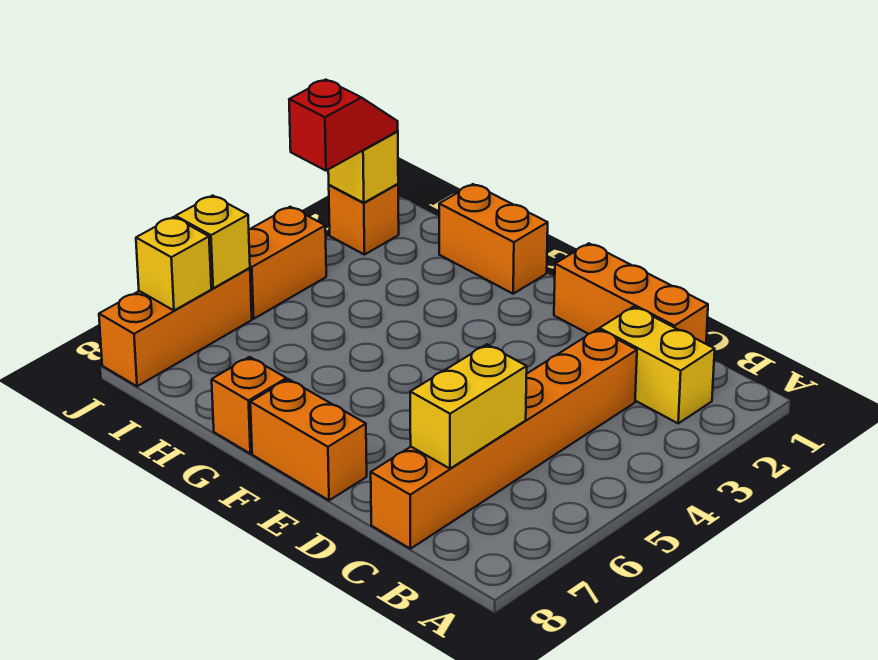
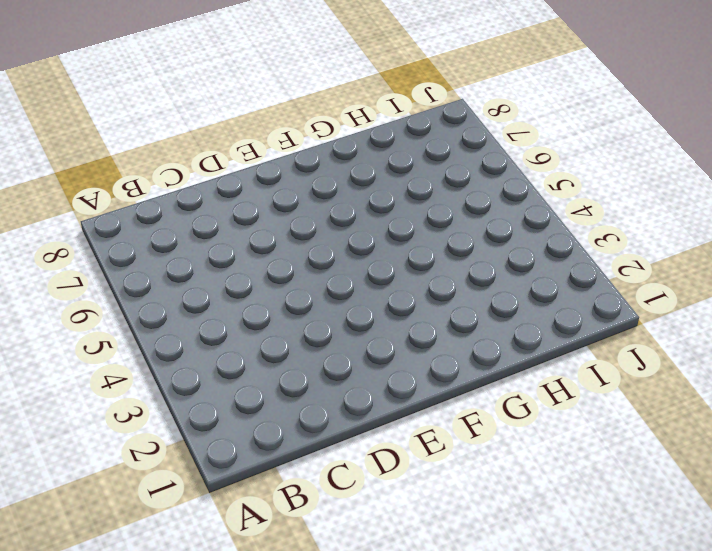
none -> yellow 1x2 brick [600,307,715,423]
none -> orange 1x3 brick [554,243,708,344]
none -> orange 1x6 brick [371,329,637,549]

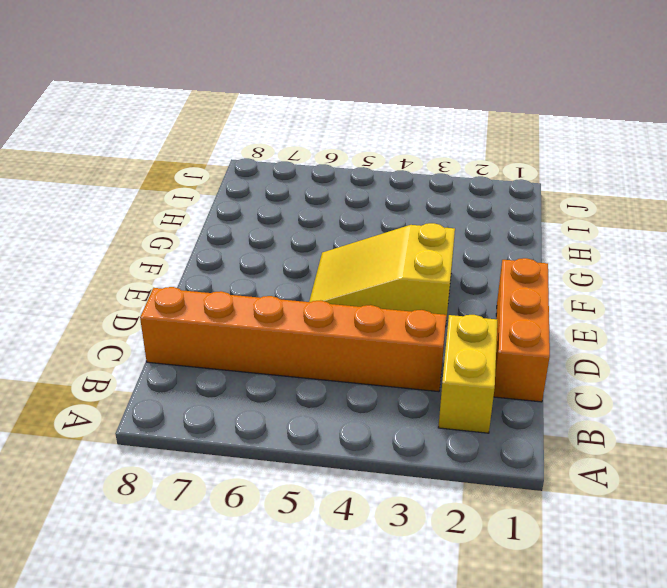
yellow 2x3 slope [309,223,455,327] -> none
none -> orange 1x2 brick [250,379,367,500]
none -> orange 1x2 brick [439,184,548,294]
none -> orange 1x1 brick [212,357,287,454]

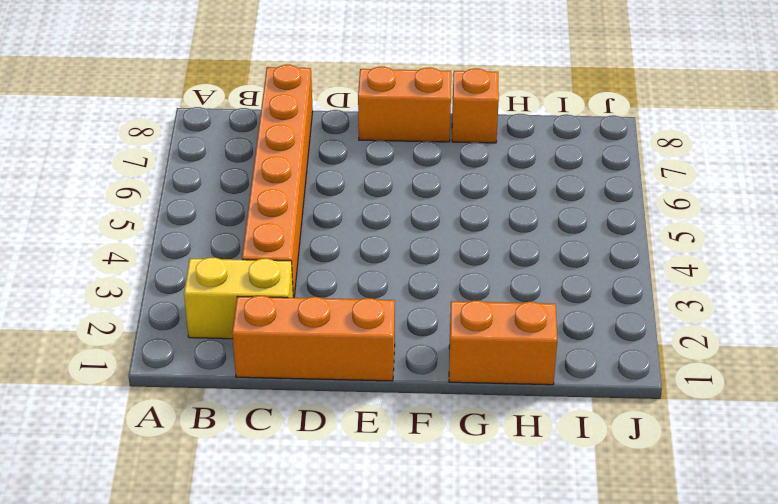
none -> orange 1x1 brick [329,184,399,255]
none -> orange 1x2 brick [249,207,326,319]
none -> orange 1x3 brick [99,268,252,386]

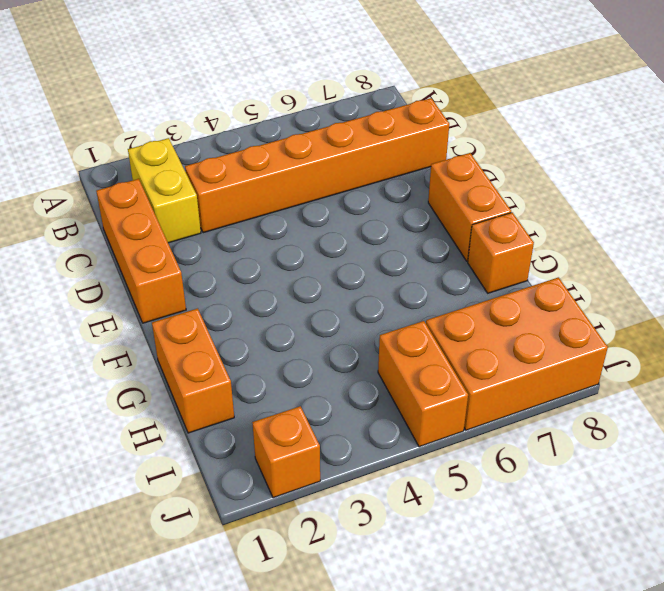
orange 1x2 brick [378,321,468,447] -> orange 1x2 brick turned to [249,207,326,319]
orange 2x3 brick [426,277,608,430] -> orange 1x3 brick [99,268,252,386]
none -> yellow 1x2 brick [410,344,527,469]
none -> yellow 1x1 brick [328,131,398,203]
none -> yellow 1x1 brick [176,196,250,288]

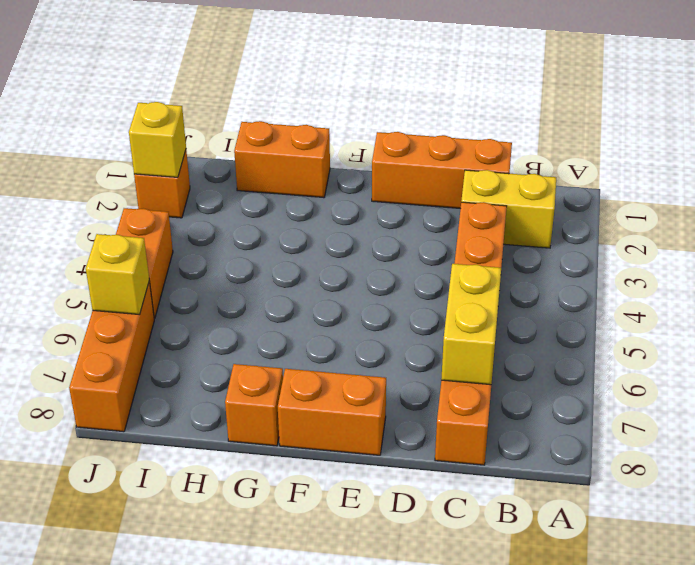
none -> yellow 1x1 brick [136,217,211,310]
none -> red 1x2 slope [289,80,398,171]

